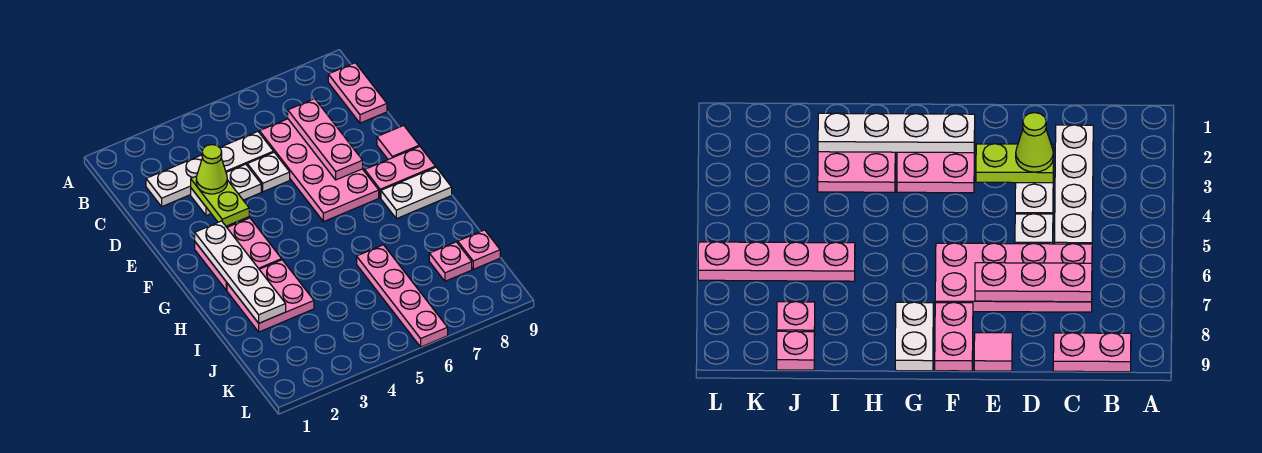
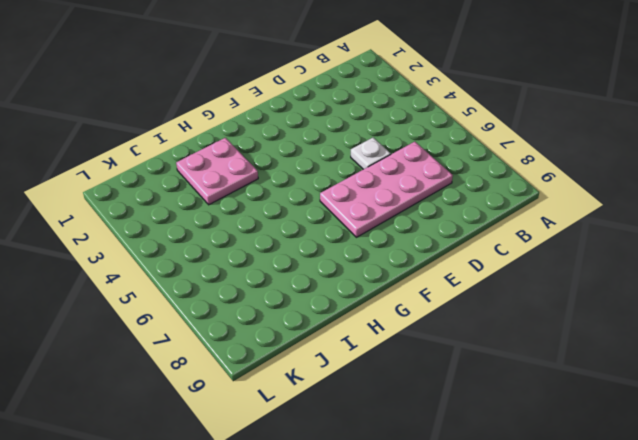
none -> pink 1x2 plate [328,63,387,123]
none -> white 1x4 plate [146,132,274,206]
none -> white 1x2 plate [191,164,261,216]

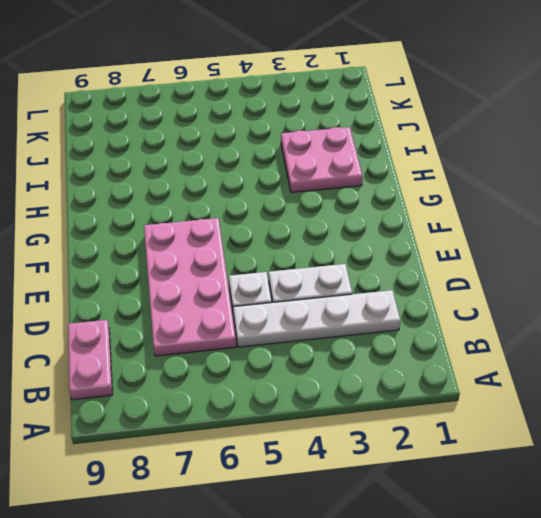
none -> pink 1x1 tile [377,125,419,160]
none -> pink 2x2 plate [195,218,282,290]
none -> pink 1x2 plate [365,146,435,198]

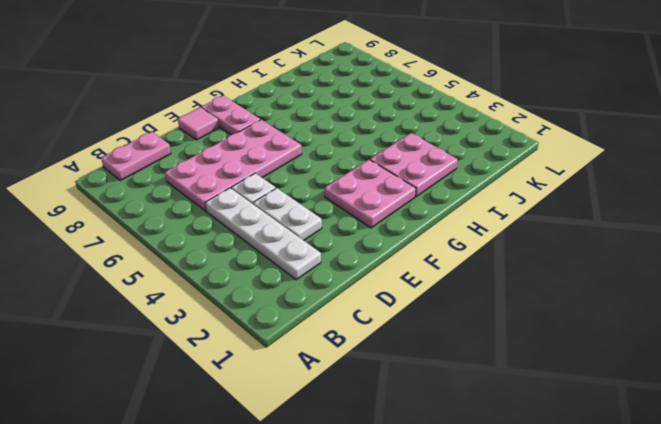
none -> white 1x2 plate [381,167,452,219]
none -> pink 1x4 plate [357,245,448,347]
none -> pink 1x1 plate [429,242,472,281]

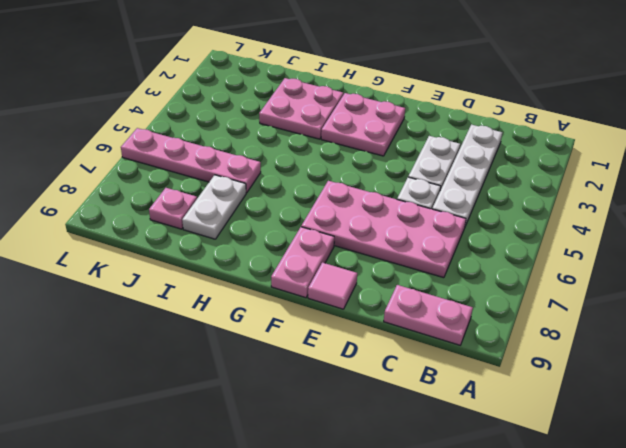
white 1x2 plate [182,175,246,239] -> white 1x2 plate moved to [381,167,452,219]
none -> pink 1x1 plate [458,230,500,269]
none -> pink 1x3 plate [288,99,363,180]
none -> lime 1x2 plate [191,176,249,226]

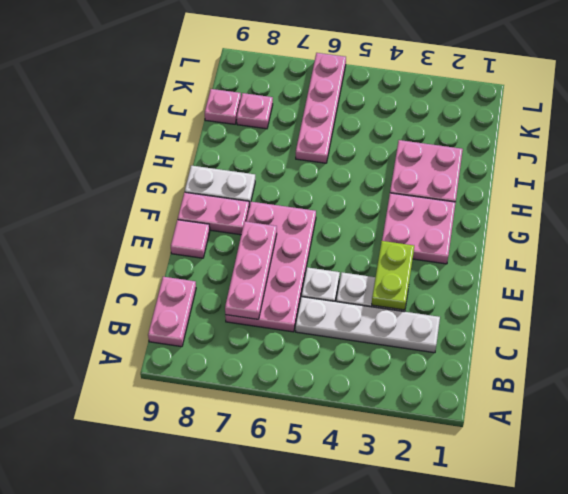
none -> white 1x4 plate [195,221,286,323]
none -> lime 1x1 cone [196,145,227,194]

